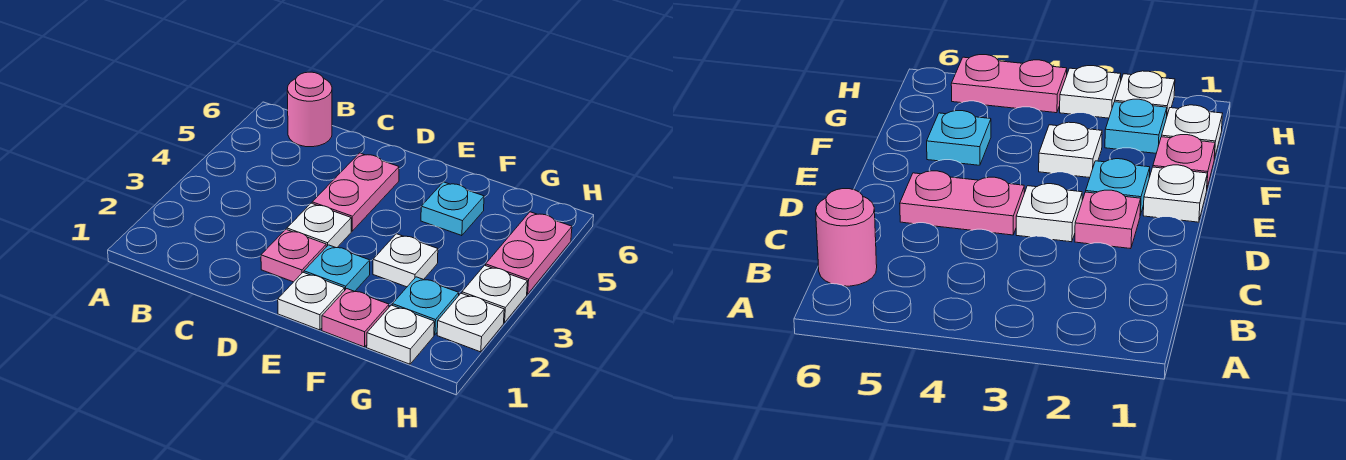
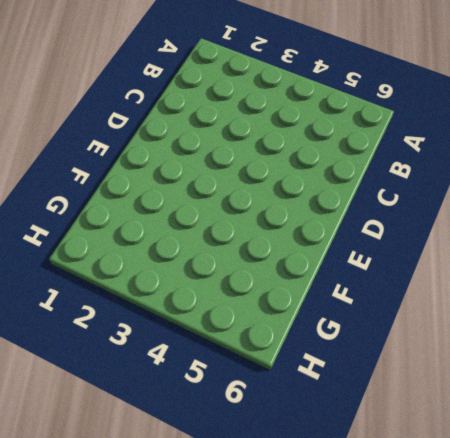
none -> pink 1x1 round brick [287,72,332,147]
none -> pink 1x1 plate [261,229,326,282]
none -> white 1x1 plate [287,203,351,248]

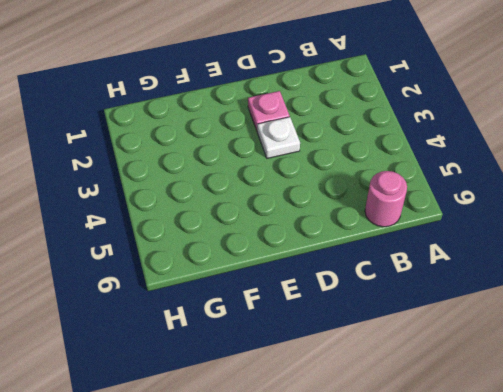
none -> pink 1x2 plate [312,153,399,231]
none -> white 1x1 plate [278,272,345,330]
none -> cyan 1x1 plate [304,245,370,291]

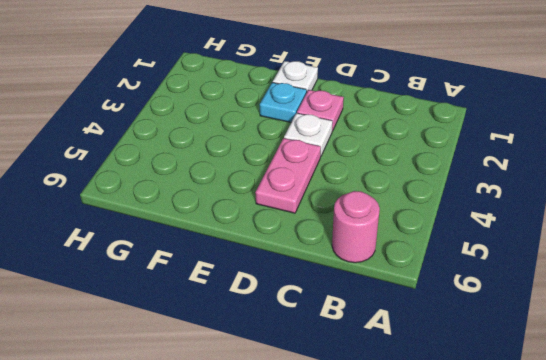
none -> pink 1x1 plate [322,289,389,347]
none -> white 1x1 plate [373,234,438,287]
none -> cyan 1x1 plate [421,182,484,236]

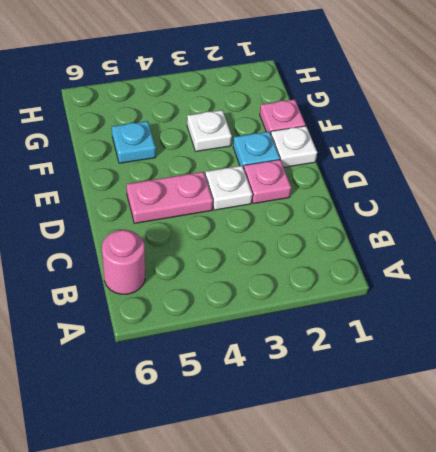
none -> white 1x1 plate [367,305,434,364]
none -> cyan 1x1 plate [392,277,459,335]
none -> white 1x1 plate [437,293,504,352]

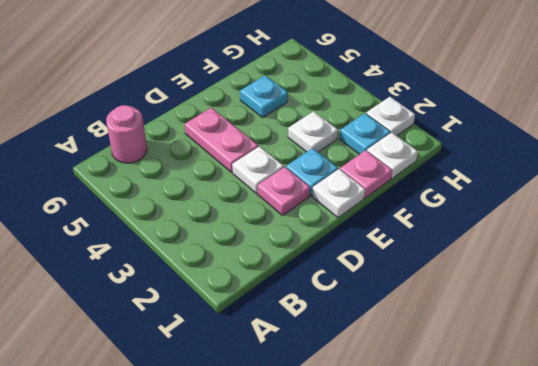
none -> white 1x1 plate [462,265,527,323]
none -> pink 1x2 plate [486,212,572,294]

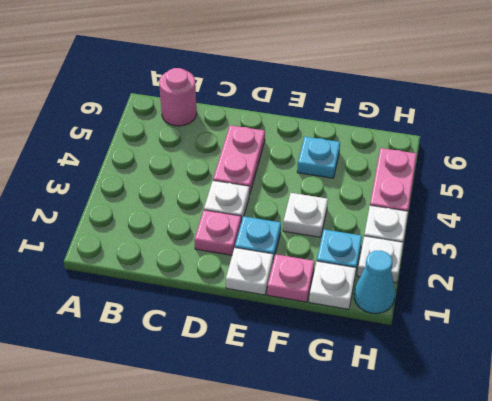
cyan 1x1 cone [354,251,395,314] -> none

